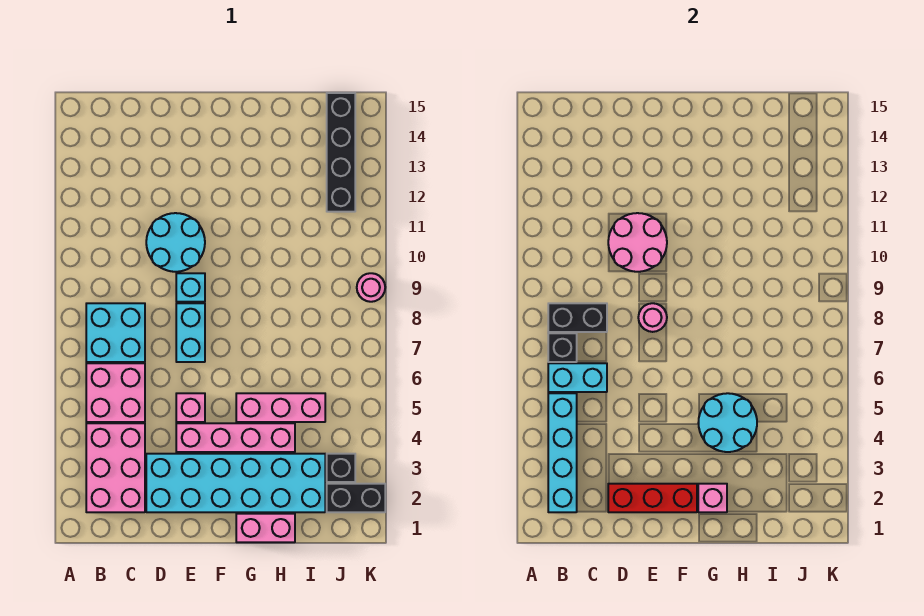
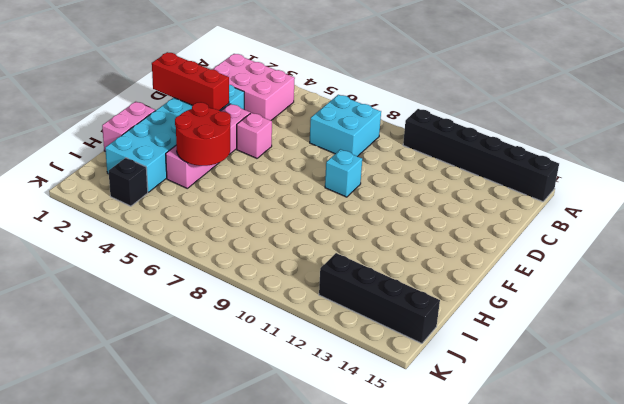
black 1x6 brick [403,109,559,202] -> none
red 1x3 brick [152,52,229,111] -> red 1x3 brick turned to [608,484,697,512]
red 2x2 round brick [175,102,231,166] -> cyan 2x2 round brick [698,393,757,452]
none -> pink 2x2 brick [86,363,145,422]
none -> cyan 2x2 round brick [146,213,205,272]
none -> cyan 1x2 brick [176,303,205,362]

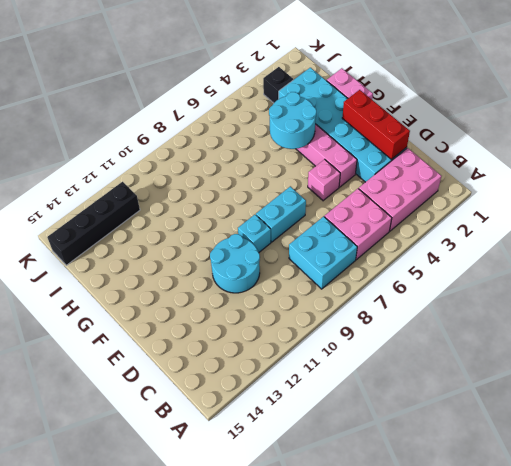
none -> pink 1x3 brick [236,393,325,422]
none -> black 1x2 brick [327,484,385,512]
none -> pink 1x1 round brick [357,273,385,302]

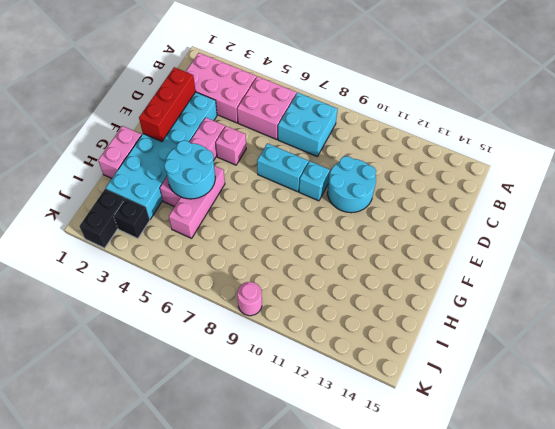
none -> black 1x4 brick [327,93,355,212]
none -> cyan 1x4 brick [548,393,577,512]
none -> cyan 1x2 brick [548,363,607,392]

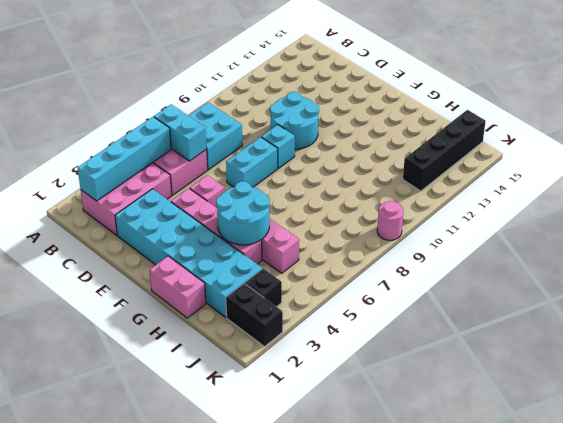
none -> black 1x1 brick [548,333,577,362]
none -> black 1x2 brick [548,303,607,332]
none -> red 1x3 brick [608,484,697,512]

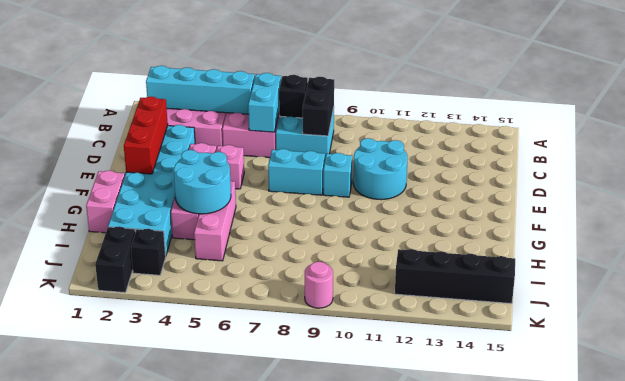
none -> pink 2x2 round brick [608,213,667,272]
none -> pink 1x1 round brick [638,303,667,332]
none -> pink 1x1 brick [698,484,727,512]

